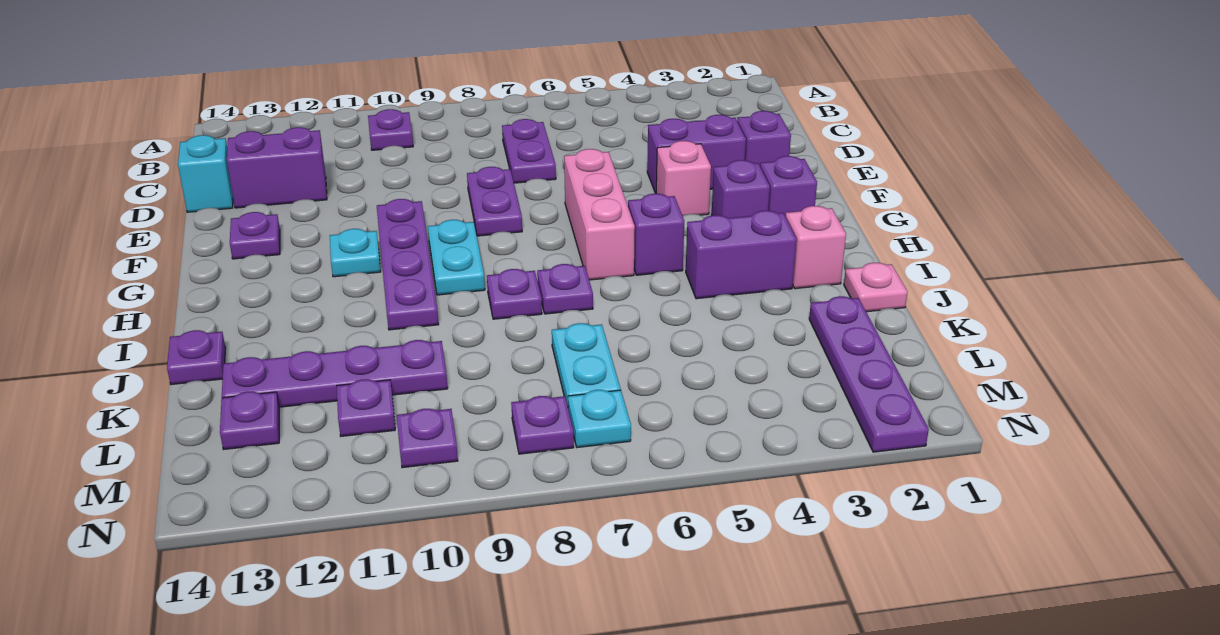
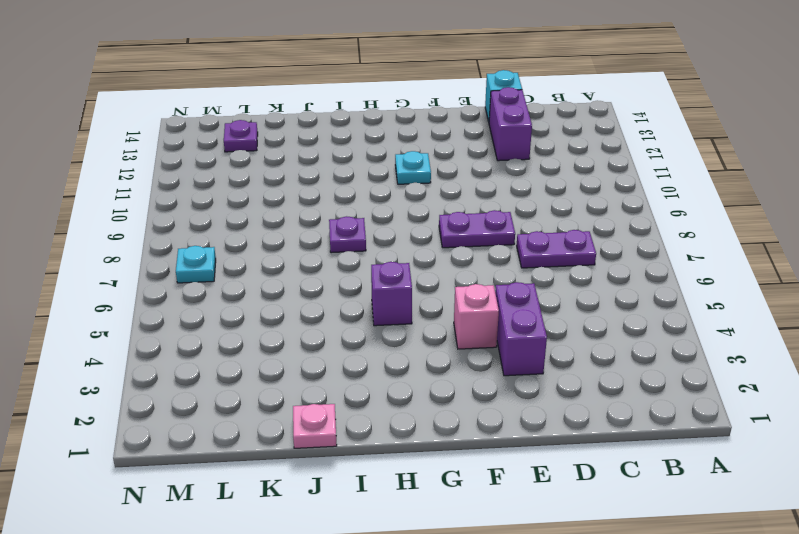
none -> purple 1x1 plate [368,109,413,150]
none -> purple 1x1 brick [737,111,791,165]
none -> pink 1x3 brick [564,149,635,280]
none -> purple 1x4 plate [377,199,439,330]

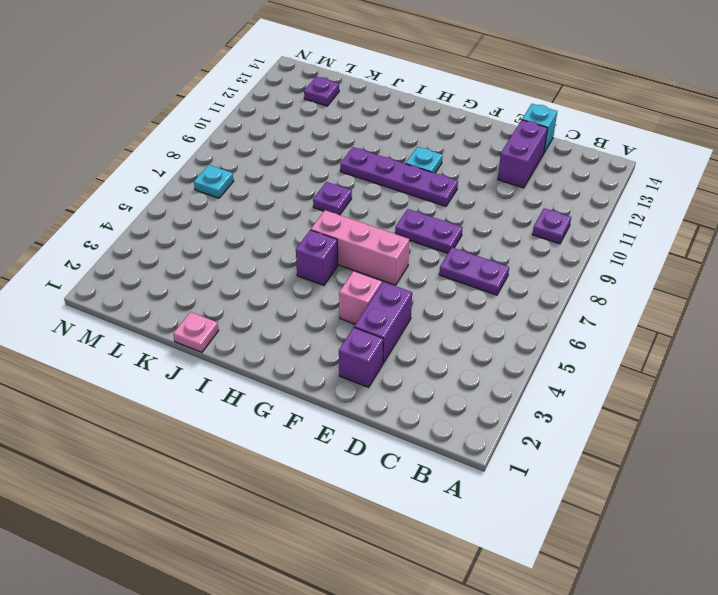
none -> purple 1x1 plate [230,212,280,259]
none -> purple 1x1 brick [760,156,817,216]
none -> purple 1x1 brick [712,160,770,218]
none -> cyan 1x2 plate [428,220,485,295]

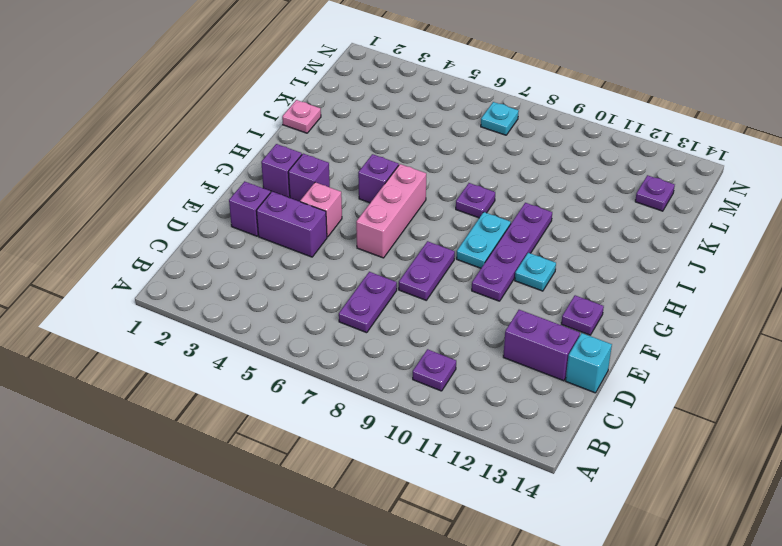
none -> pink 1x1 brick [785,206,846,289]
none -> purple 1x2 brick [686,211,796,299]
none -> purple 1x1 plate [537,264,593,314]
none -> purple 1x1 plate [167,330,225,385]

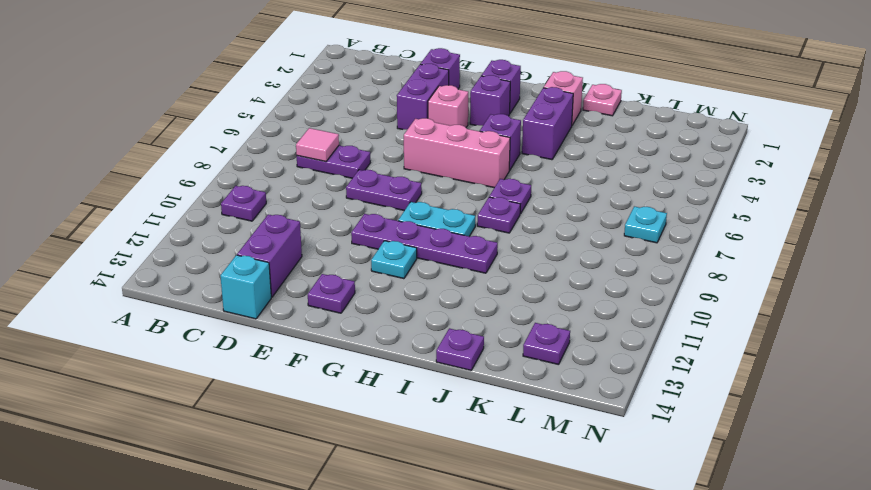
pink 1x1 tile [296,128,339,162] -> none
none -> purple 1x4 plate [809,296,929,452]
none -> cyan 1x2 plate [552,323,621,406]
none -> purple 1x4 plate [222,340,448,407]
none -> purple 1x1 plate [337,379,395,436]

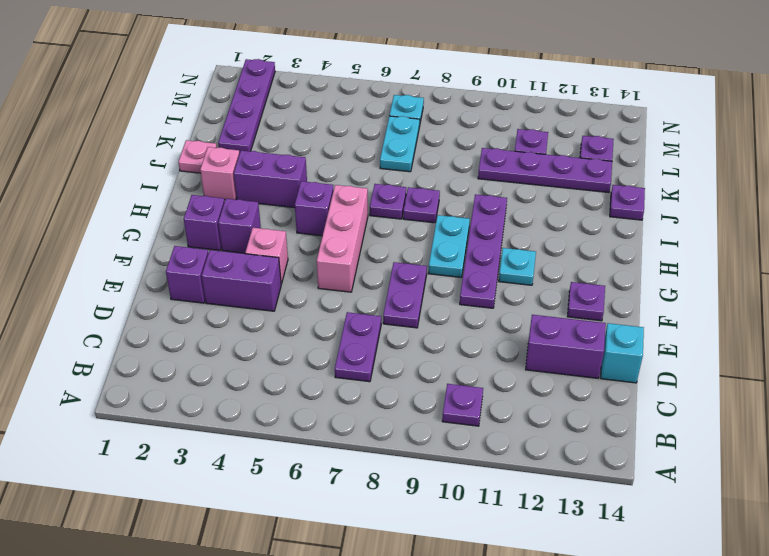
none -> purple 1x1 plate [511,396,574,454]
none -> purple 1x1 plate [397,409,458,468]

